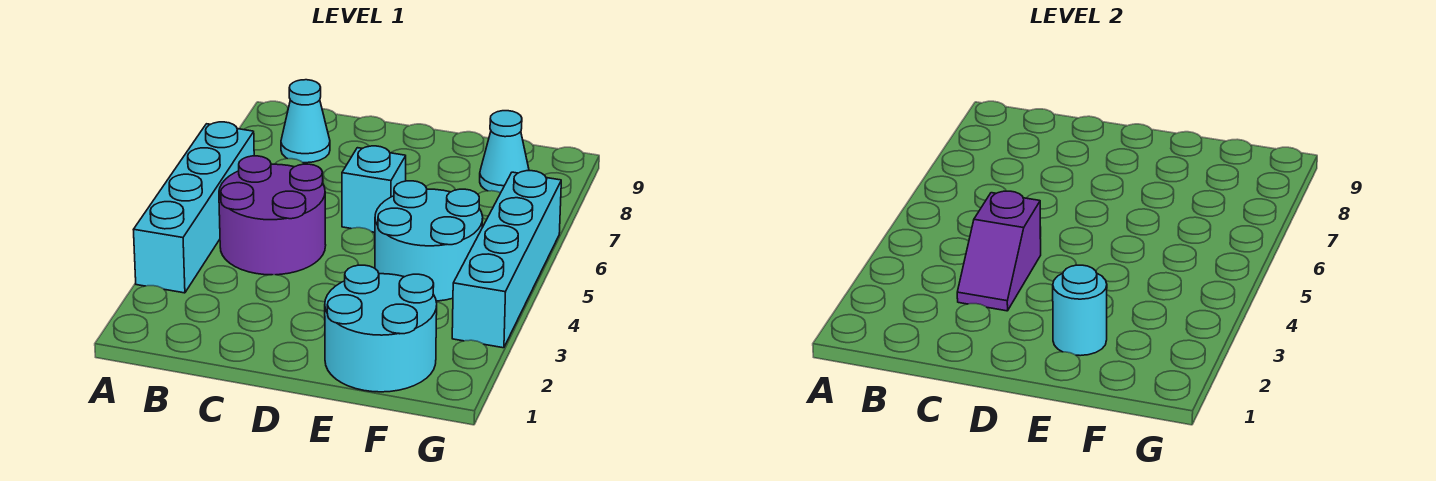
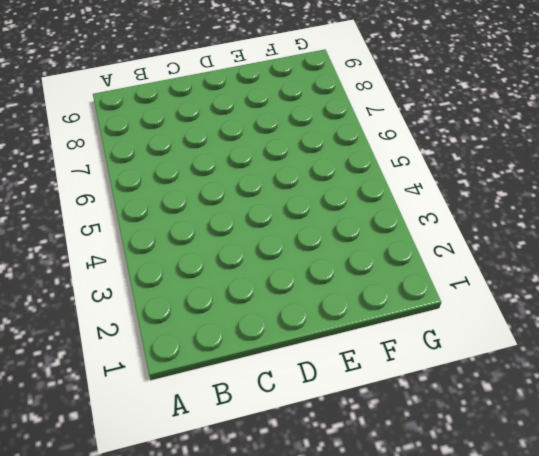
none -> cyan 1x4 brick [133,122,254,293]
none -> purple 2x2 round brick [219,156,326,275]

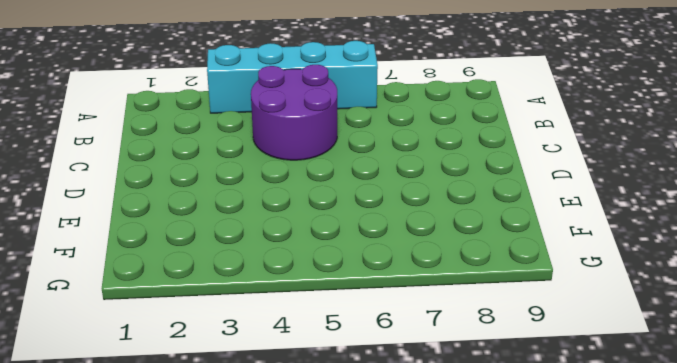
none -> cyan 1x1 cone [281,80,330,163]
none -> cyan 1x1 brick [342,146,406,232]

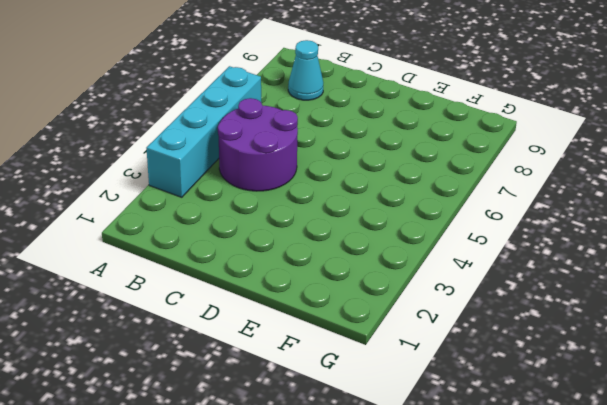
none -> cyan 1x1 brick [342,146,406,232]
none -> cyan 2x2 round brick [325,265,437,392]

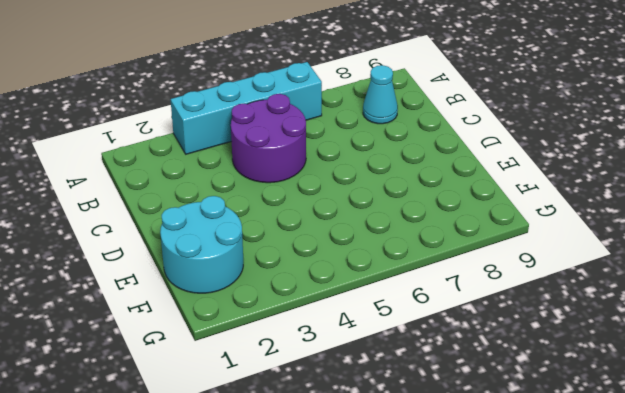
none -> cyan 1x1 brick [342,146,406,232]
none -> cyan 2x2 round brick [375,181,483,301]

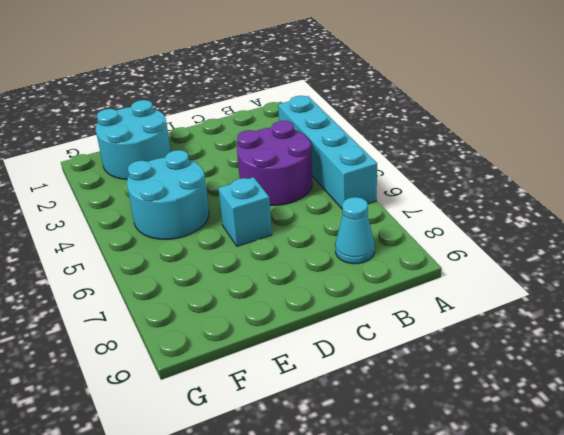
none -> cyan 1x1 cone [480,111,529,193]
none -> cyan 1x4 brick [452,171,561,348]

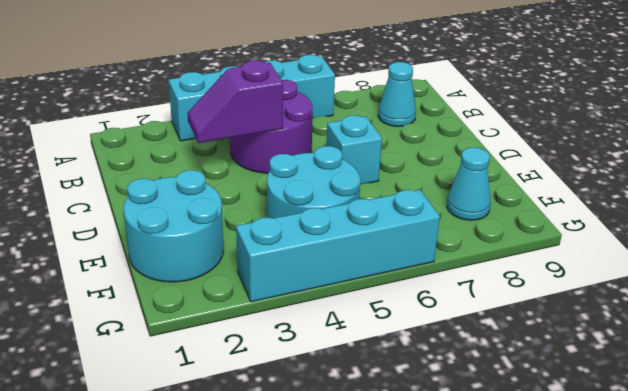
none -> cyan 1x1 round brick [1053,265,1107,356]

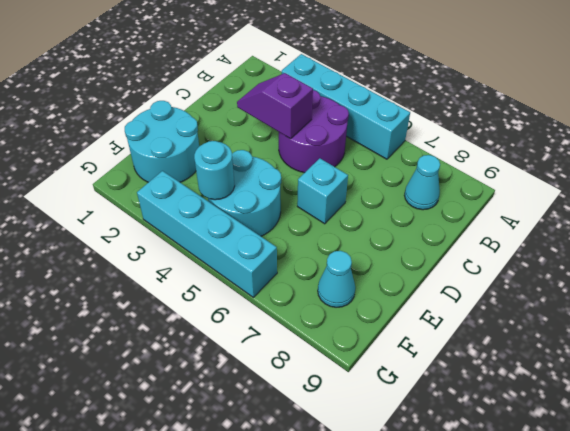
cyan 1x1 round brick [194,141,235,200] -> cyan 1x1 round brick moved to [1053,265,1107,356]

